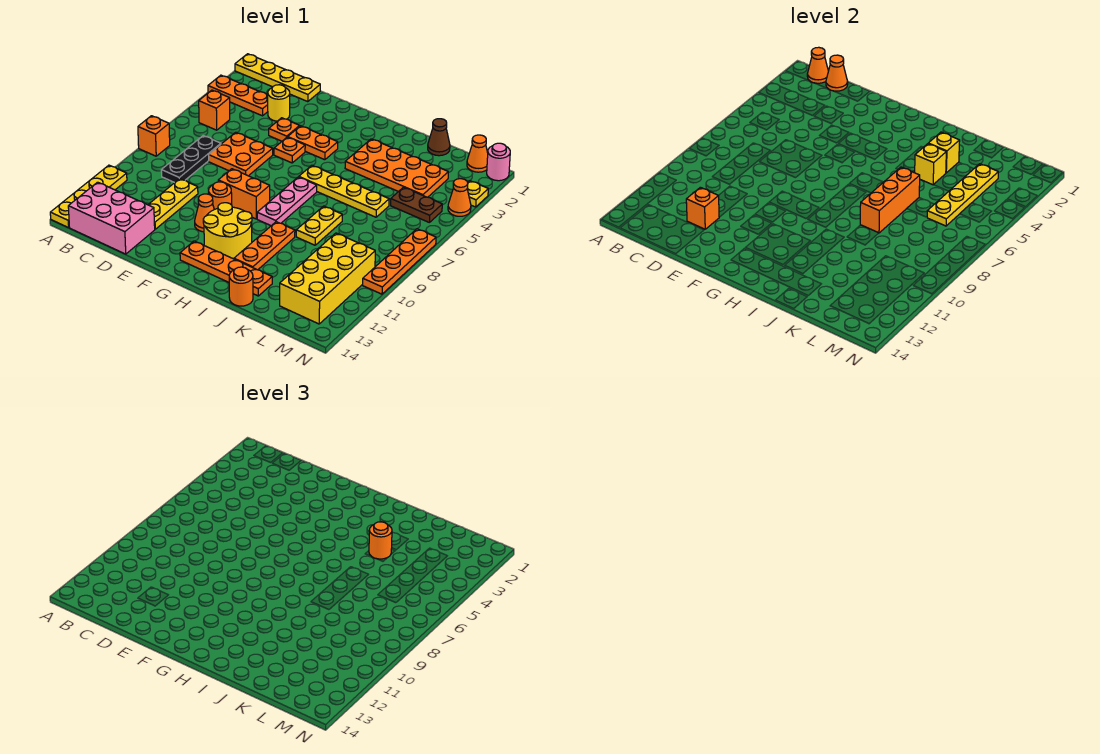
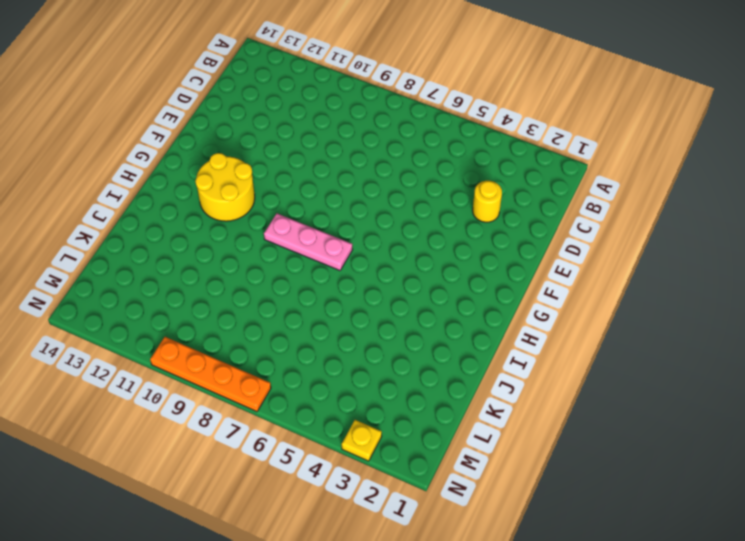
none -> yellow 1x4 plate [235,54,320,102]
none -> orange 1x3 plate [208,75,268,116]
none -> orange 1x1 brick [138,116,170,156]
none -> yellow 1x4 plate [50,165,127,228]

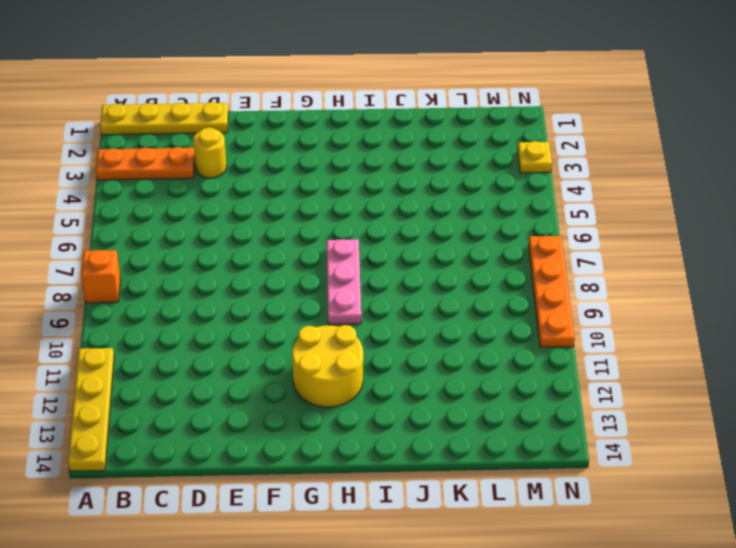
none -> orange 1x1 brick [199,90,230,130]
none -> pink 2x3 brick [68,182,155,254]
none -> black 1x3 plate [161,136,221,183]
none -> orange 2x2 plate [209,132,273,176]

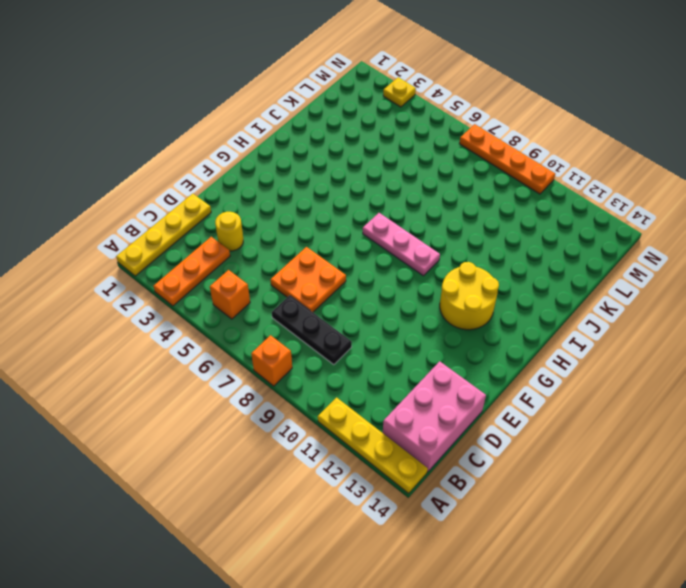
none -> yellow 1x3 plate [148,179,198,229]
none -> orange 1x1 plate [269,118,300,141]
none -> orange 1x2 plate [288,126,338,160]
none -> orange 1x1 plate [274,137,305,163]

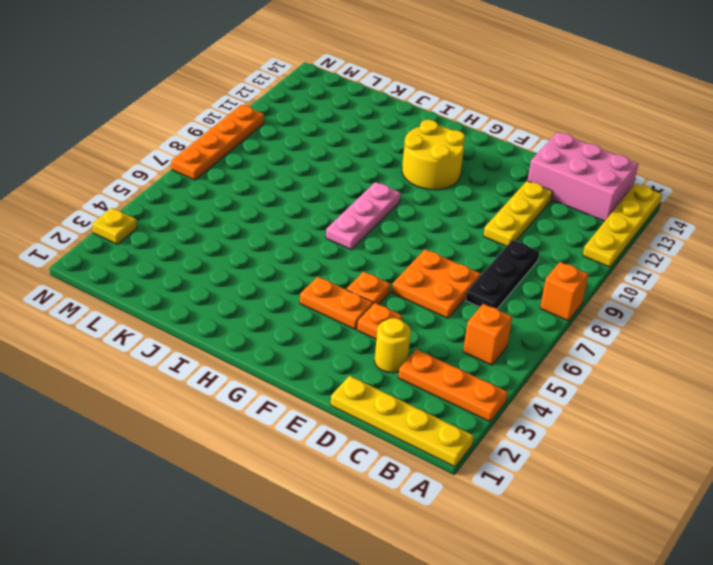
none -> orange 1x2 brick [218,169,270,219]
none -> orange 1x1 round brick [209,182,232,209]
none -> orange 1x1 cone [195,194,214,232]
none -> orange 1x4 plate [180,241,272,296]

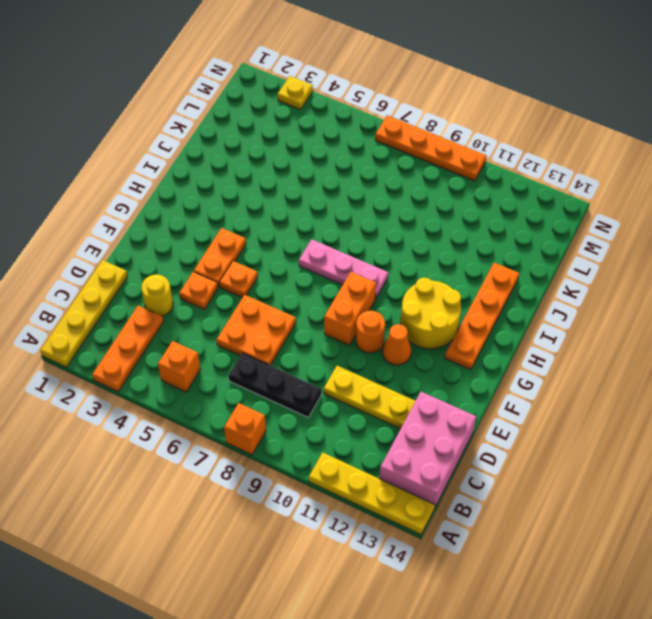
none -> yellow 1x4 plate [299,165,389,217]
none -> orange 2x4 plate [345,139,448,197]
none -> orange 1x3 plate [234,222,295,270]
none -> yellow 1x2 plate [296,206,342,245]

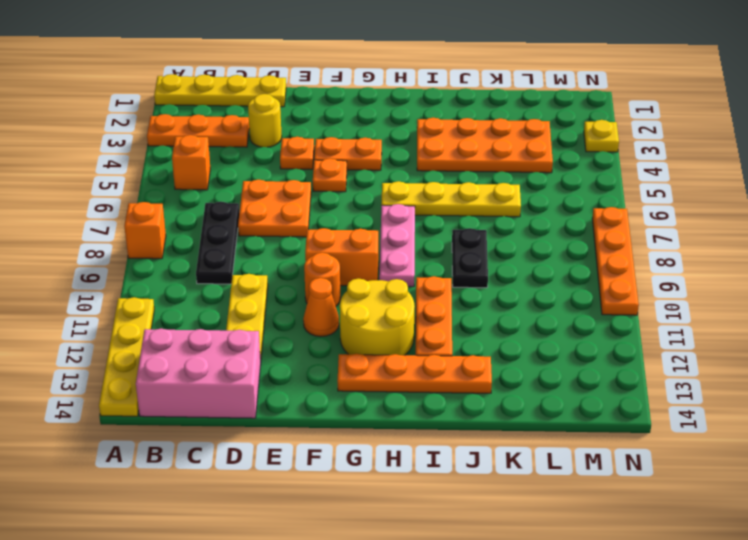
black 1x2 plate [452,228,488,288] -> yellow 1x2 plate [296,206,342,245]
none -> orange 1x1 round brick [229,267,253,306]
none -> brown 1x1 cone [428,119,450,156]
none -> brown 1x2 plate [391,187,442,223]
none -> yellow 2x4 brick [280,233,375,324]

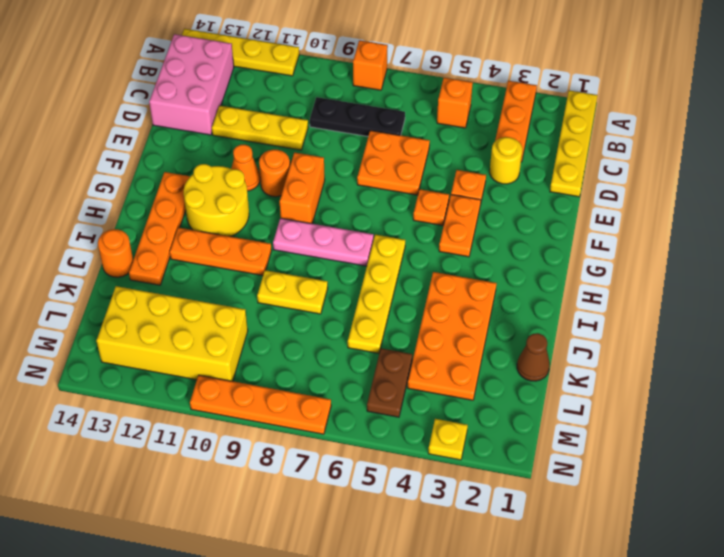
none -> orange 1x1 cone [467,135,488,172]
none -> pink 1x1 round brick [487,143,510,181]
none -> orange 1x1 cone [448,179,471,216]
none -> orange 1x1 cone [807,47,828,83]

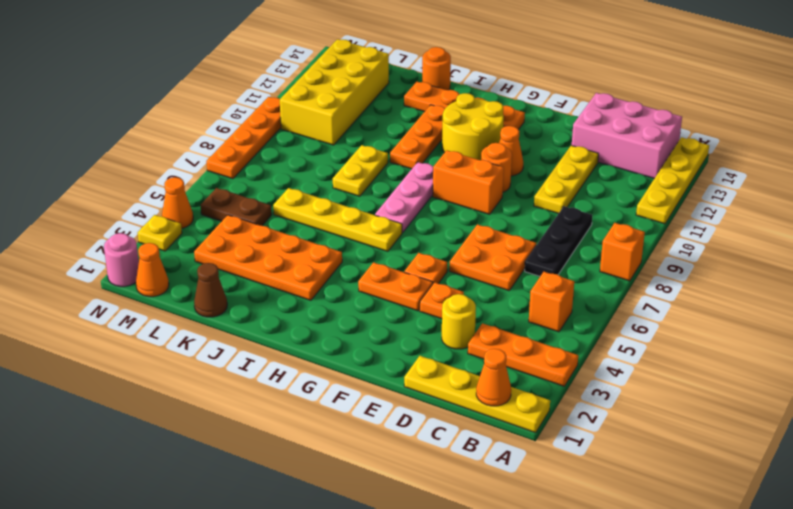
none -> orange 1x1 cone [826,55,848,91]
none -> orange 1x1 brick [686,187,719,229]
none -> yellow 1x1 brick [928,132,960,173]
none -> yellow 1x1 brick [915,144,946,185]

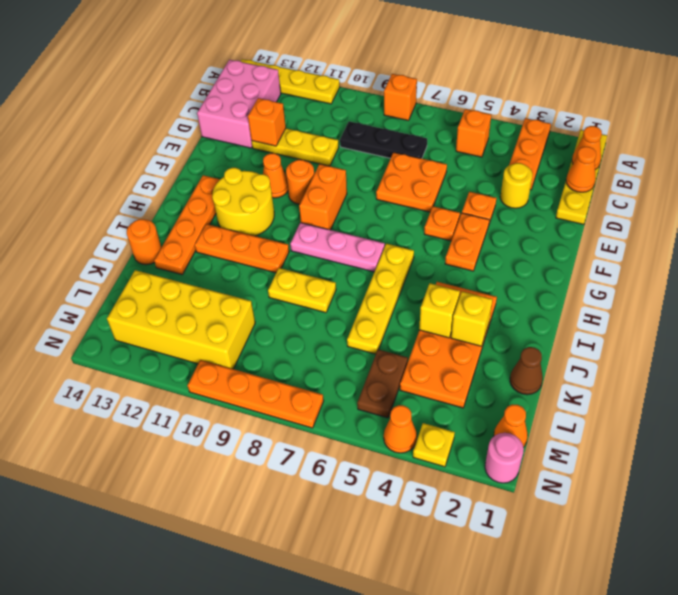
none -> orange 1x3 brick [860,167,920,233]
none -> yellow 1x4 plate [927,164,998,226]
none -> orange 1x1 round brick [369,522,392,559]

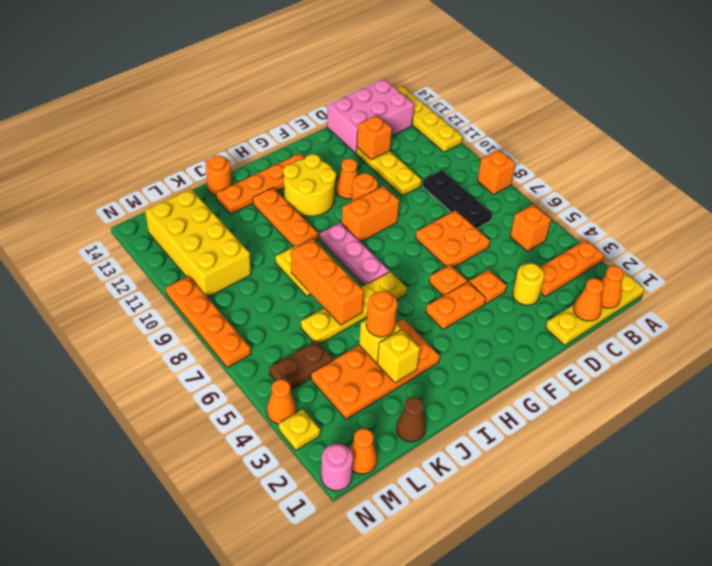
none -> yellow 1x4 plate [927,164,998,226]

